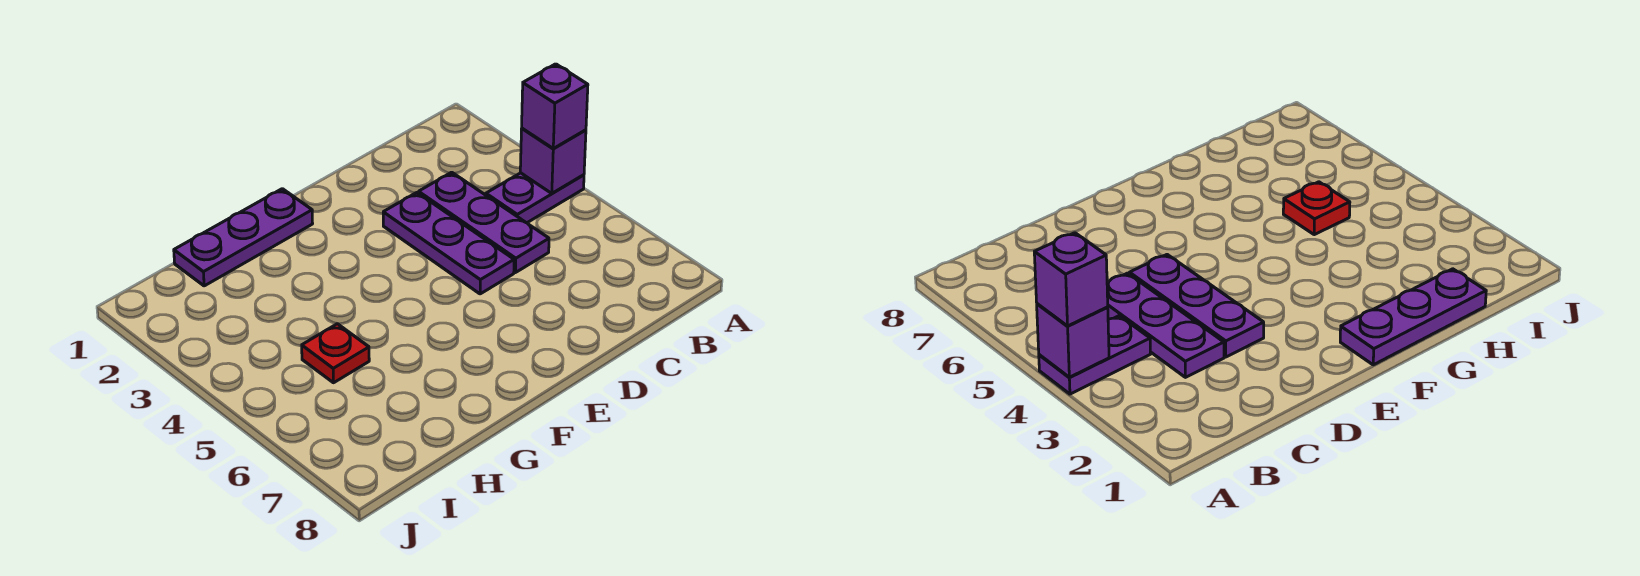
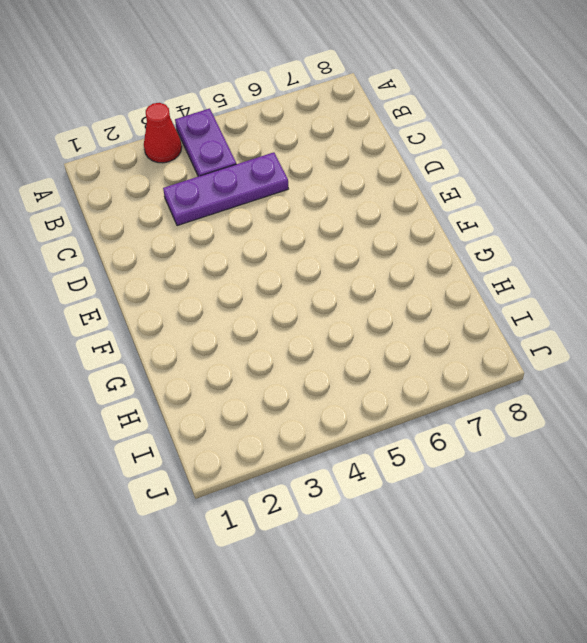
red 1x1 cone [144,103,182,163] -> none
none -> purple 1x3 plate [383,193,514,294]
none -> purple 1x3 plate [174,189,313,286]

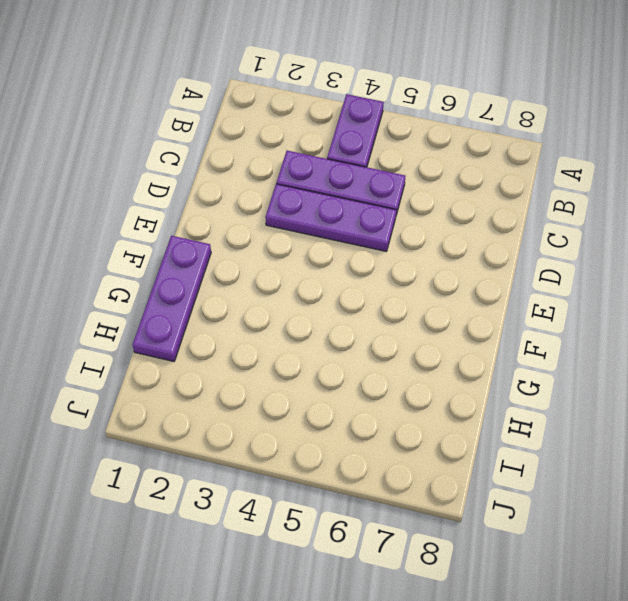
none -> red 1x1 plate [302,324,369,383]
none -> purple 1x1 brick [520,128,586,193]

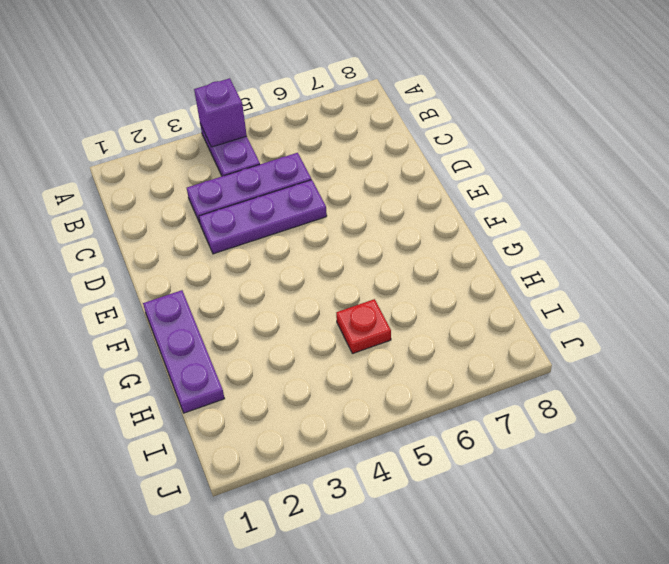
none -> purple 1x1 brick [522,64,588,148]

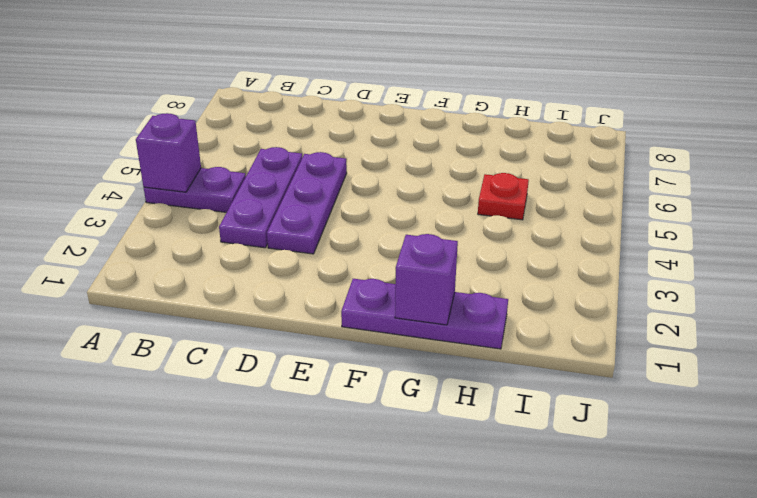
purple 1x1 brick [395,234,458,325] -> purple 1x1 brick moved to [522,64,588,148]

